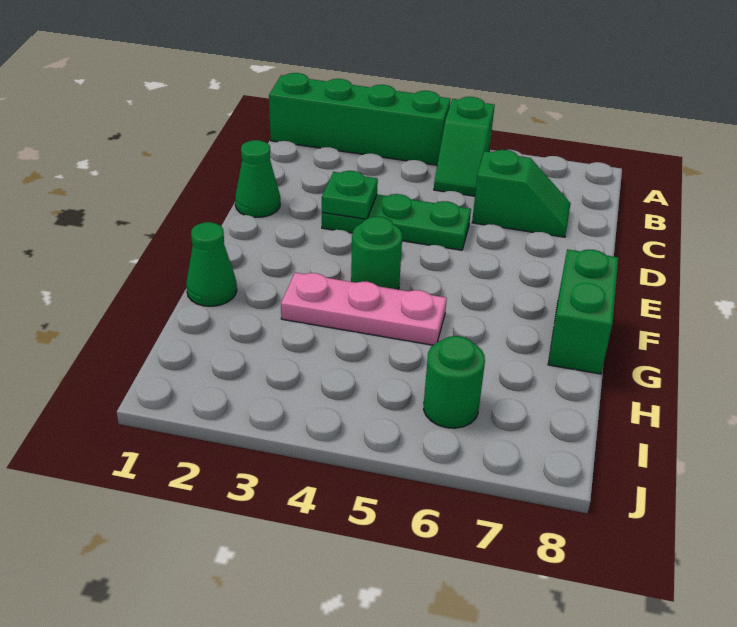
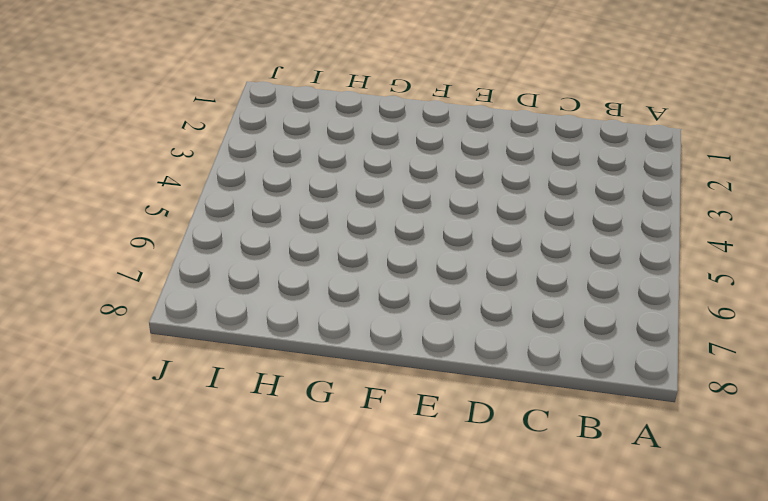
none -> green 1x4 brick [269,73,450,165]
none -> green 1x2 slope [434,97,495,196]

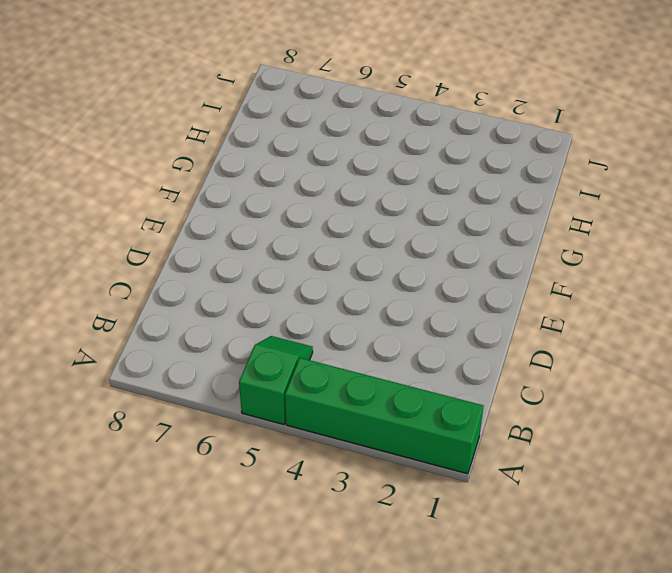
none -> green 1x2 slope [472,150,571,237]
none -> green 1x1 cone [235,140,280,217]

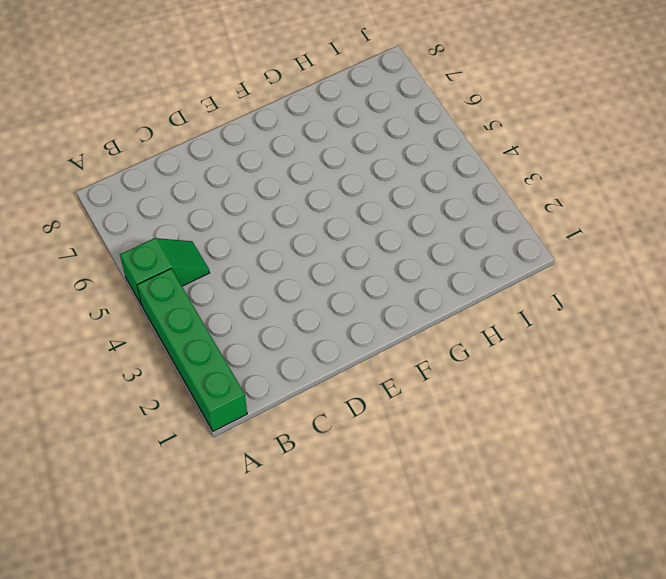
none -> green 1x2 slope [472,150,571,237]
none -> green 1x1 cone [235,140,280,217]

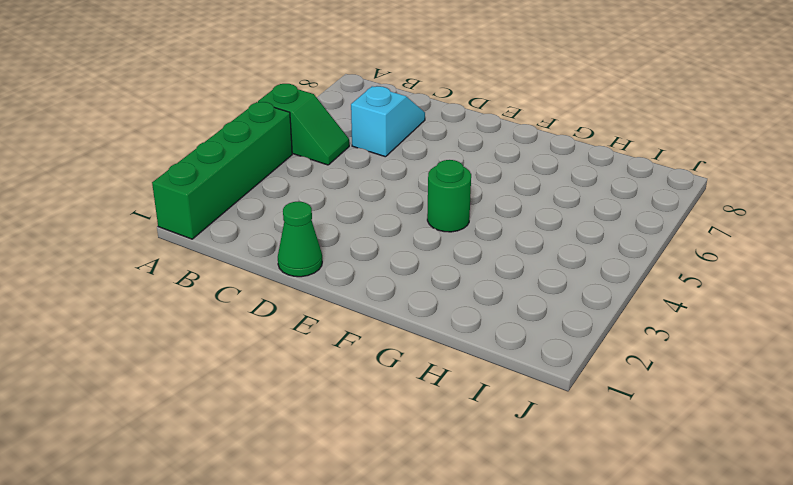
cyan 1x2 slope [351,86,425,157] -> green 1x2 slope [472,150,571,237]
none -> green 1x3 plate [322,194,471,250]
none -> green 1x2 brick [548,249,618,374]

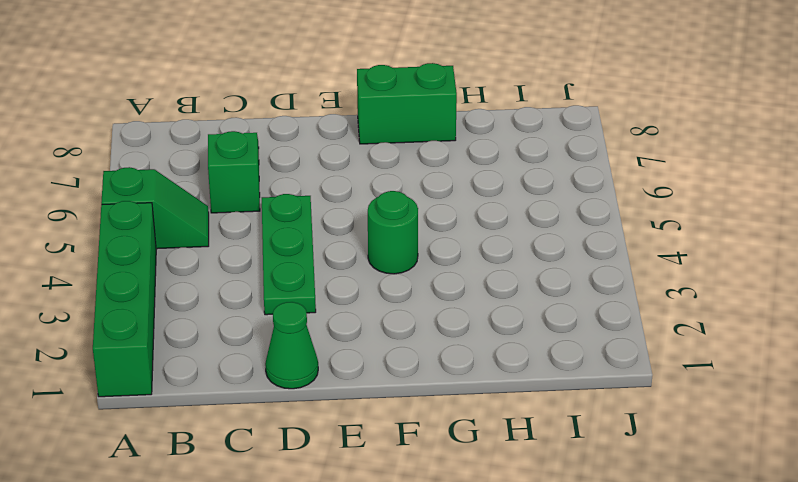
none -> green 1x1 cone [186,222,237,306]
none -> pink 1x3 plate [281,273,447,345]

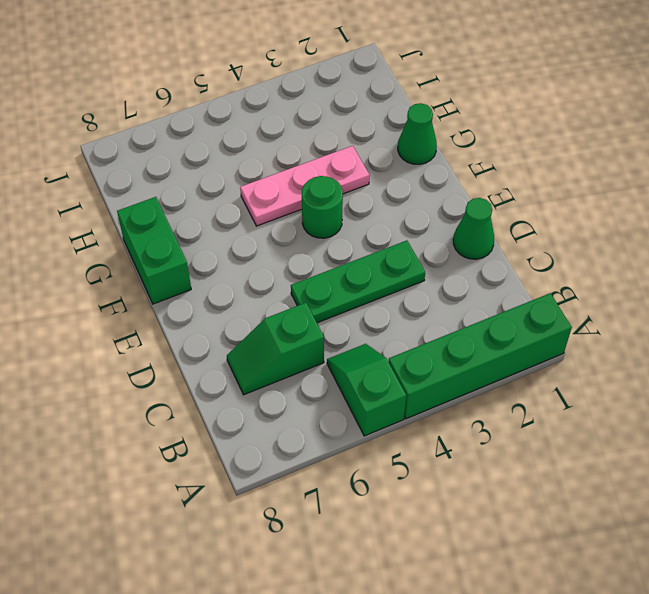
none -> green 1x1 round brick [424,336,485,428]
none -> green 1x1 plate [322,171,378,219]

